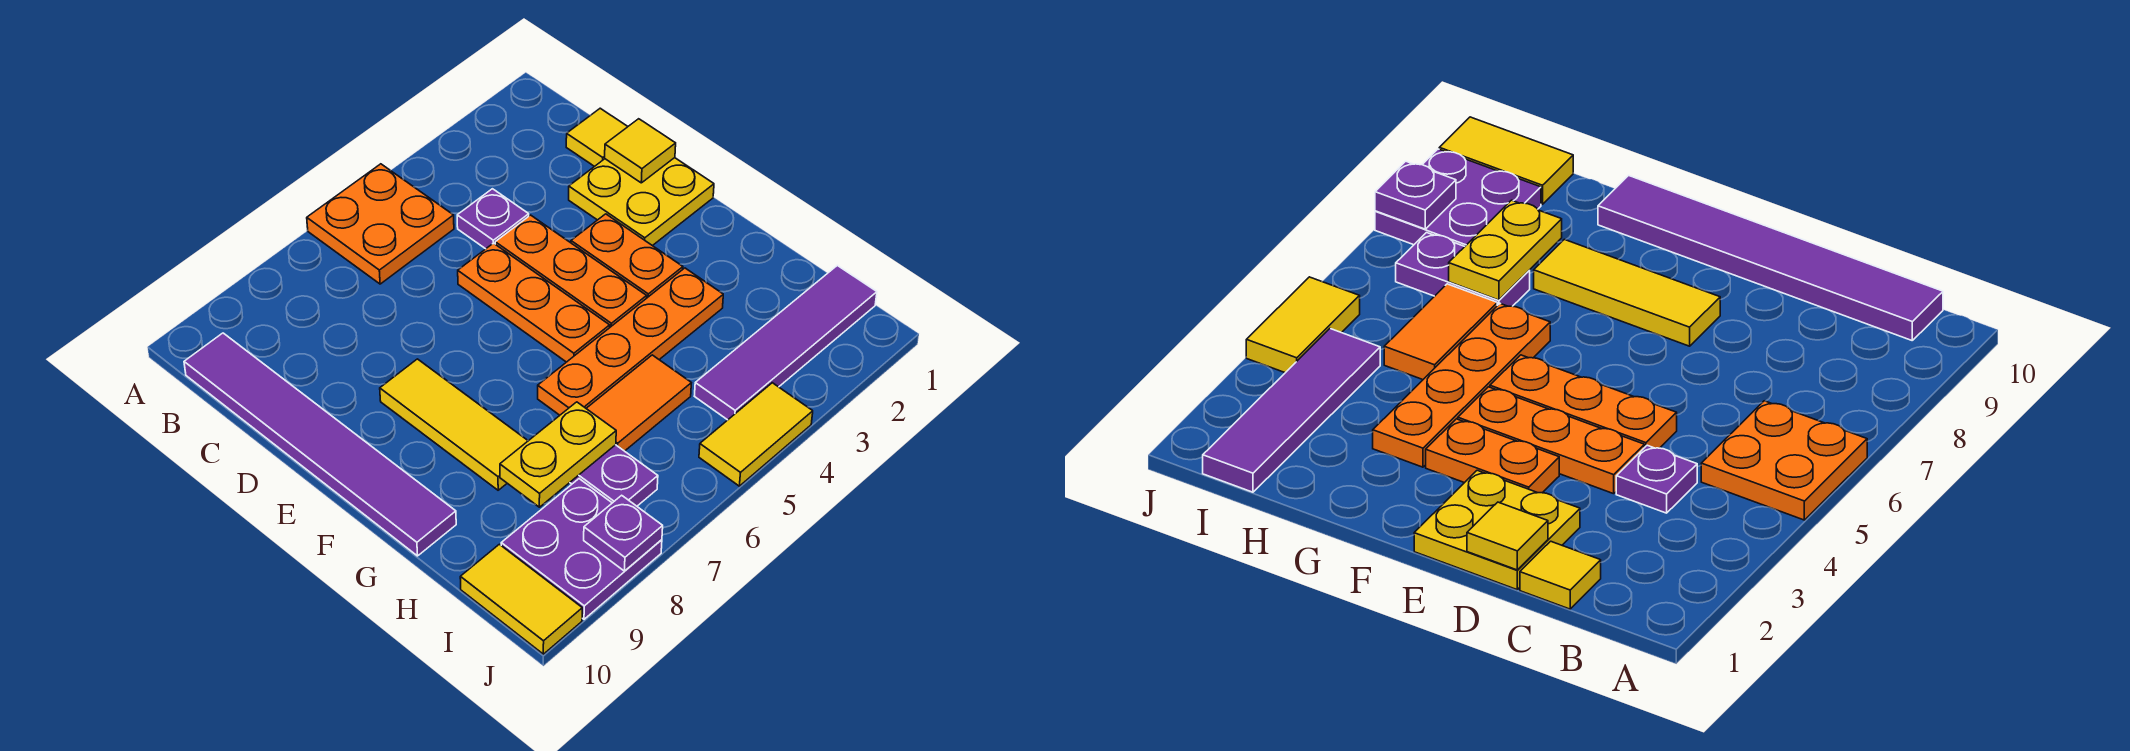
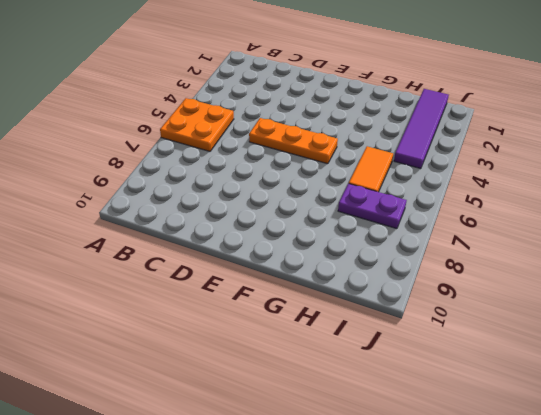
none -> purple 1x6 tile [184,333,456,556]
none -> yellow 1x1 tile [566,108,628,167]
none -> purple 1x1 plate [457,189,529,249]

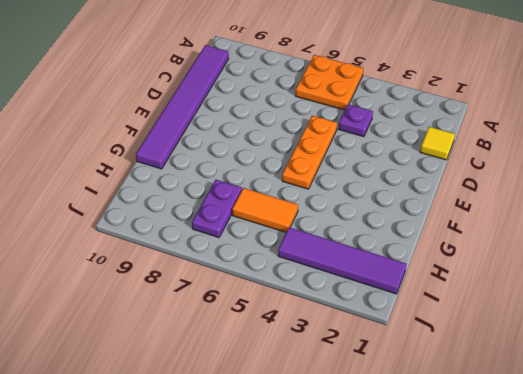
none -> yellow 2x2 plate [569,158,714,246]
none -> orange 1x3 plate [495,215,647,327]
none -> orange 1x2 plate [571,214,683,298]

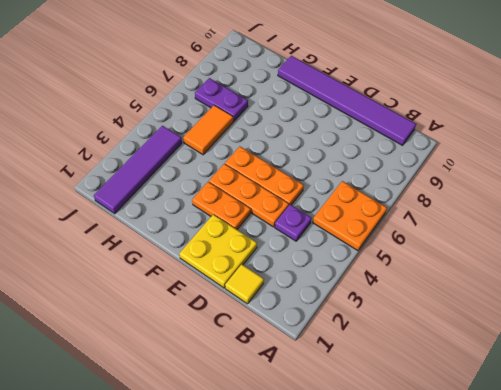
none -> yellow 1x3 tile [380,359,528,490]
none -> orange 1x4 plate [538,268,723,415]
none -> purple 2x2 plate [501,479,662,619]

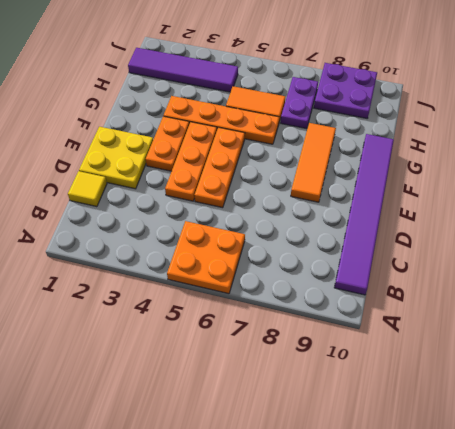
orange 1x3 tile [291,123,336,202] -> yellow 1x3 tile [380,359,528,490]
none -> purple 1x1 plate [457,189,529,249]
none -> yellow 1x2 tile [460,544,582,654]
none -> yellow 1x2 tile [699,383,813,486]

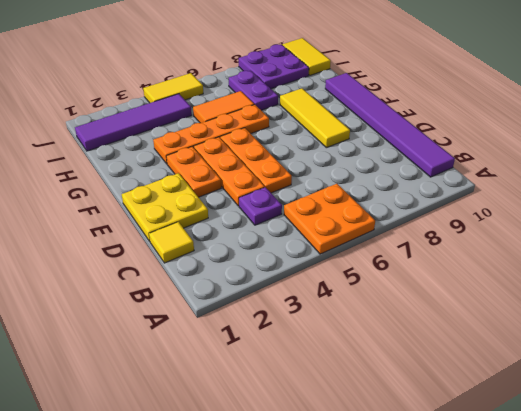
none -> yellow 1x1 tile [605,119,676,183]
none -> yellow 1x2 plate [500,402,616,507]
none -> purple 1x1 plate [584,495,663,571]

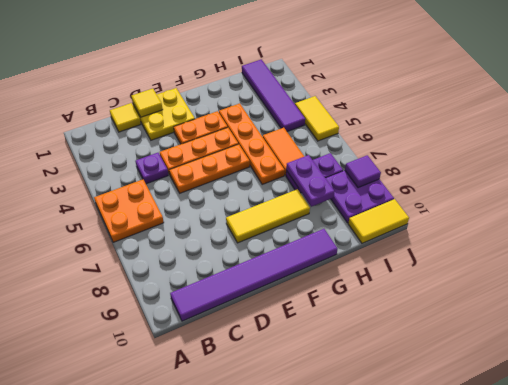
purple 1x2 plate [286,155,335,207] -> yellow 1x2 plate [500,402,616,507]
purple 1x1 tile [345,155,381,188] -> purple 1x1 plate [584,495,663,571]

